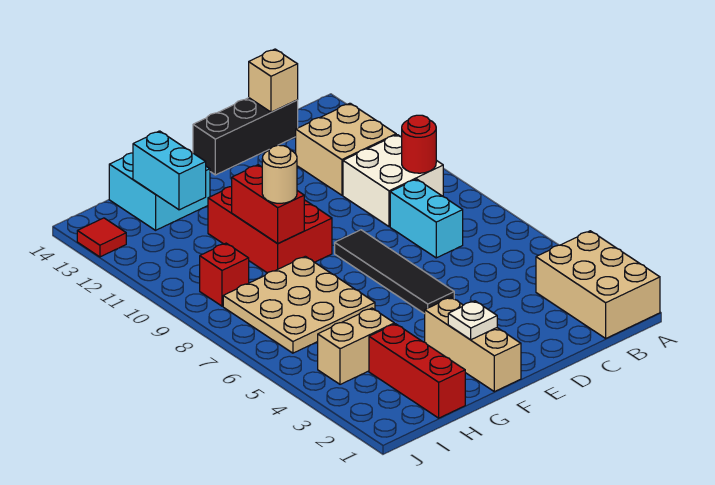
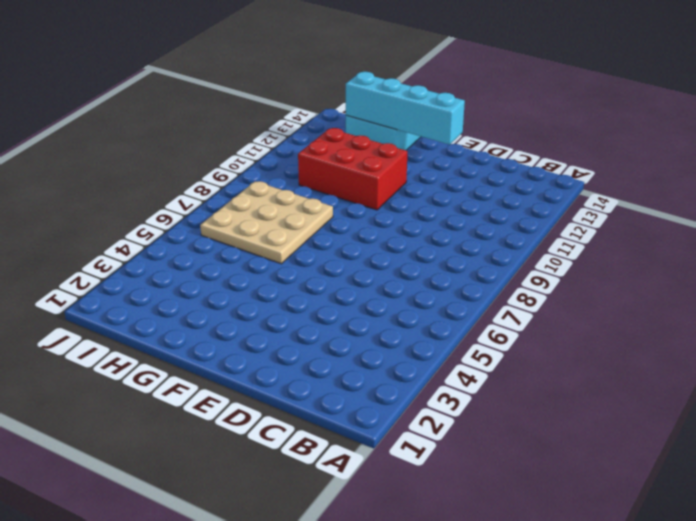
cyan 1x4 brick [346,72,465,145] -> cyan 1x2 brick [133,131,206,210]
red 2x3 brick [298,128,408,210] -> red 2x3 brick turned to [208,187,332,273]
none -> tan 2x3 brick [536,231,660,338]
none -> white 2x2 brick [343,135,443,227]
none -> tan 2x2 brick [296,103,396,195]

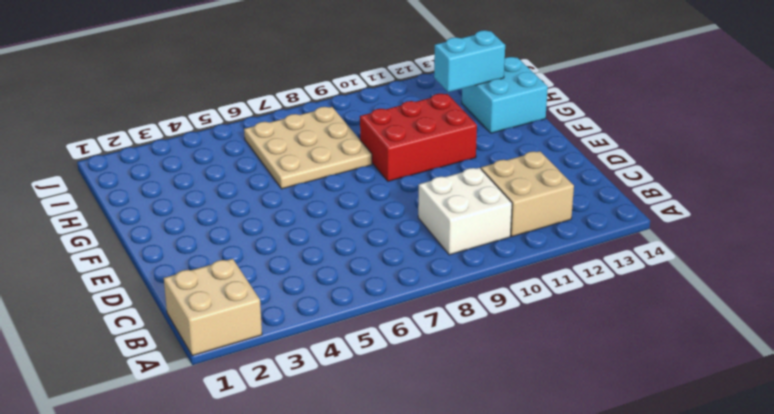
tan 2x2 brick [164,259,262,356] -> tan 2x3 brick [536,231,660,338]
none -> cyan 1x2 brick [390,179,463,258]
none -> black 1x3 brick [193,98,298,175]
none -> black 1x4 tile [335,230,454,314]

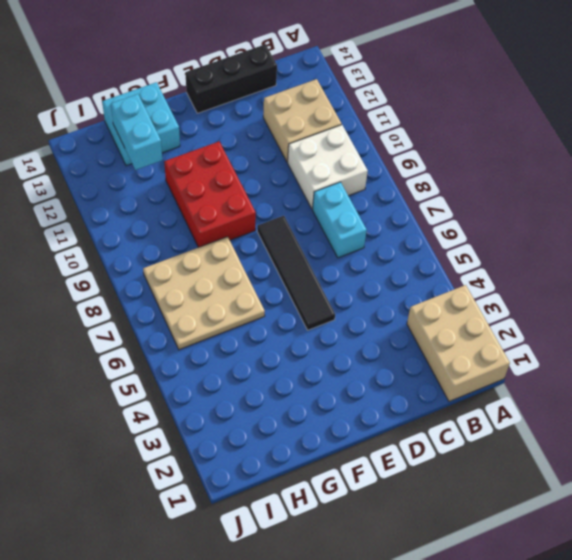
none -> tan 1x3 brick [425,297,521,392]
none -> red 1x3 brick [369,324,465,418]
none -> tan 1x2 brick [318,308,394,384]

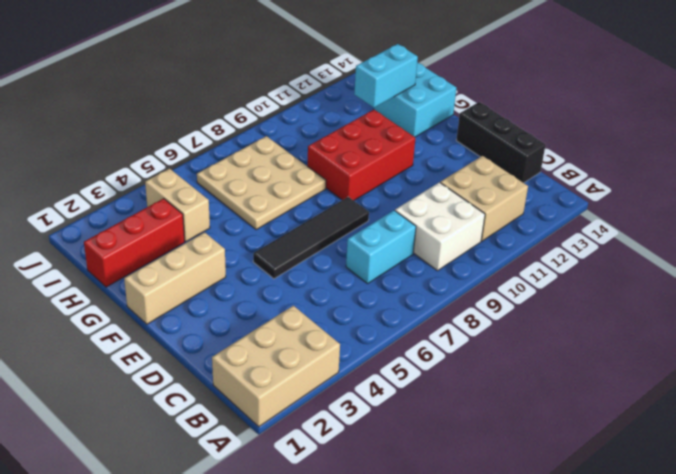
none -> red 1x1 brick [200,243,249,306]
none -> red 1x1 tile [77,218,126,257]
none -> red 1x1 round brick [402,115,436,173]

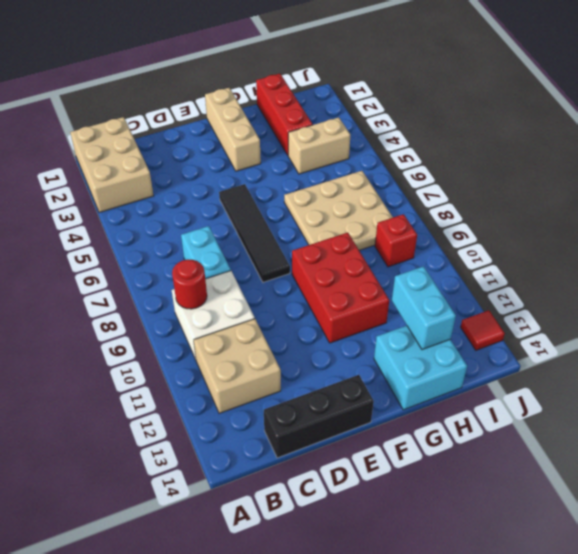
none -> tan 1x1 brick [249,49,298,112]
none -> white 1x1 plate [448,301,497,340]
none -> red 1x2 brick [232,165,304,243]

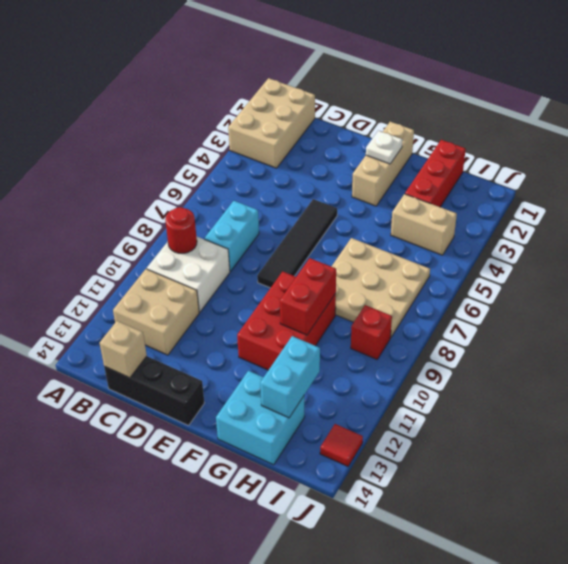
none -> tan 1x1 round brick [262,145,297,203]

